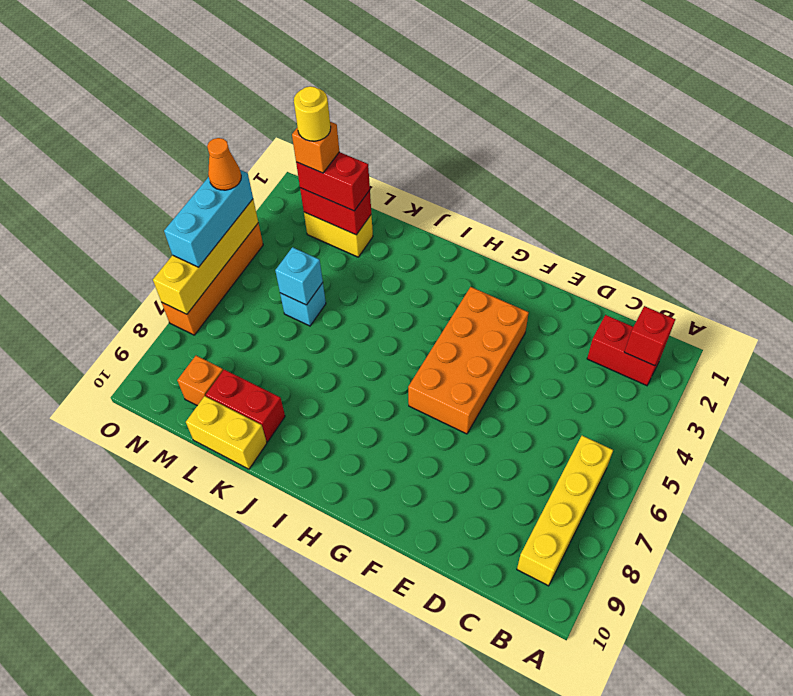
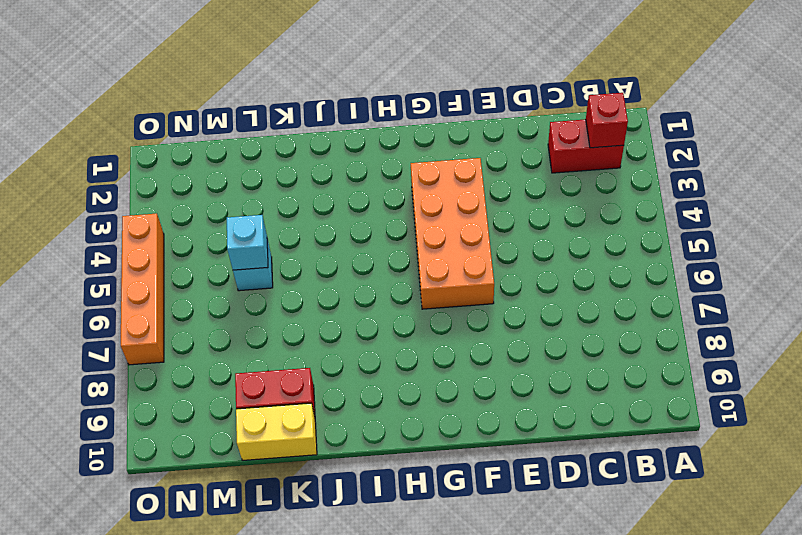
none -> yellow 1x4 brick [517,436,613,586]
none -> yellow 1x2 brick [304,212,373,257]
none -> orange 1x1 brick [177,356,223,406]

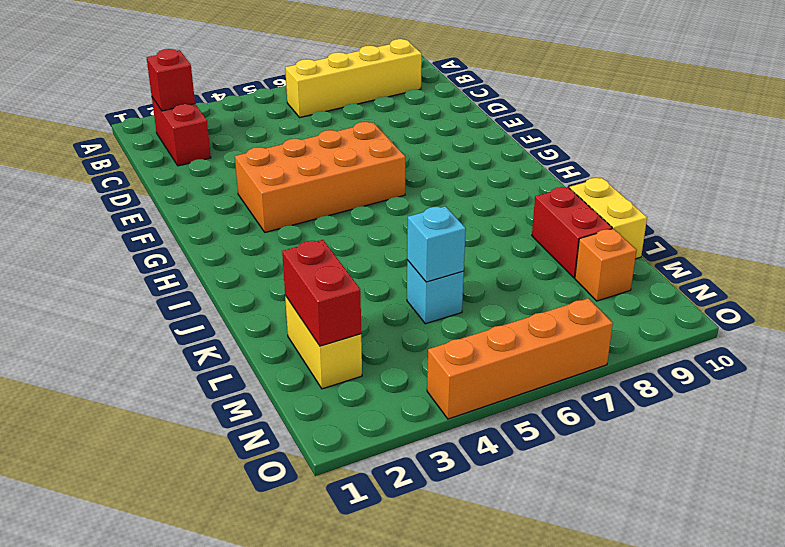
none -> yellow 1x4 brick [153,199,258,314]
none -> red 1x2 brick [296,152,370,211]
none -> cyan 1x3 brick [164,170,253,267]

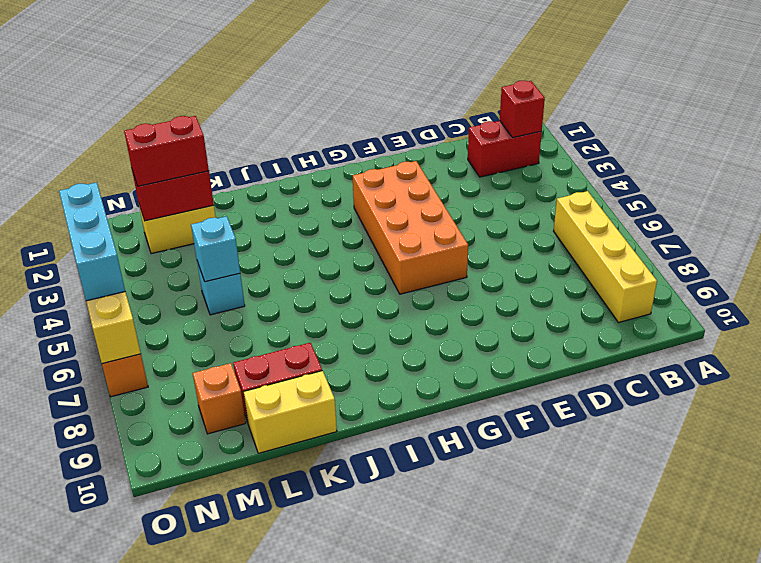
none -> orange 1x1 brick [292,122,339,173]
none -> orange 1x1 cone [207,138,241,190]
none -> yellow 1x1 round brick [294,86,331,141]

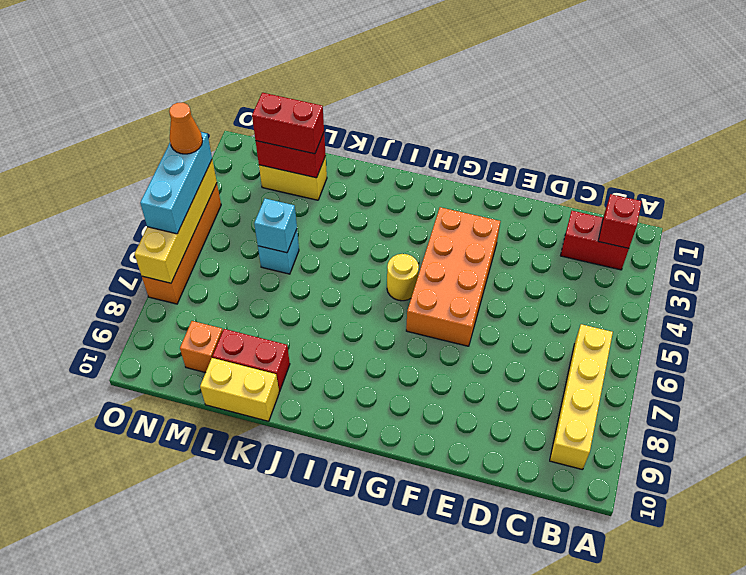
yellow 1x1 round brick [387,254,419,301] -> yellow 1x1 round brick moved to [294,86,331,141]
none -> orange 1x1 brick [292,122,339,173]

